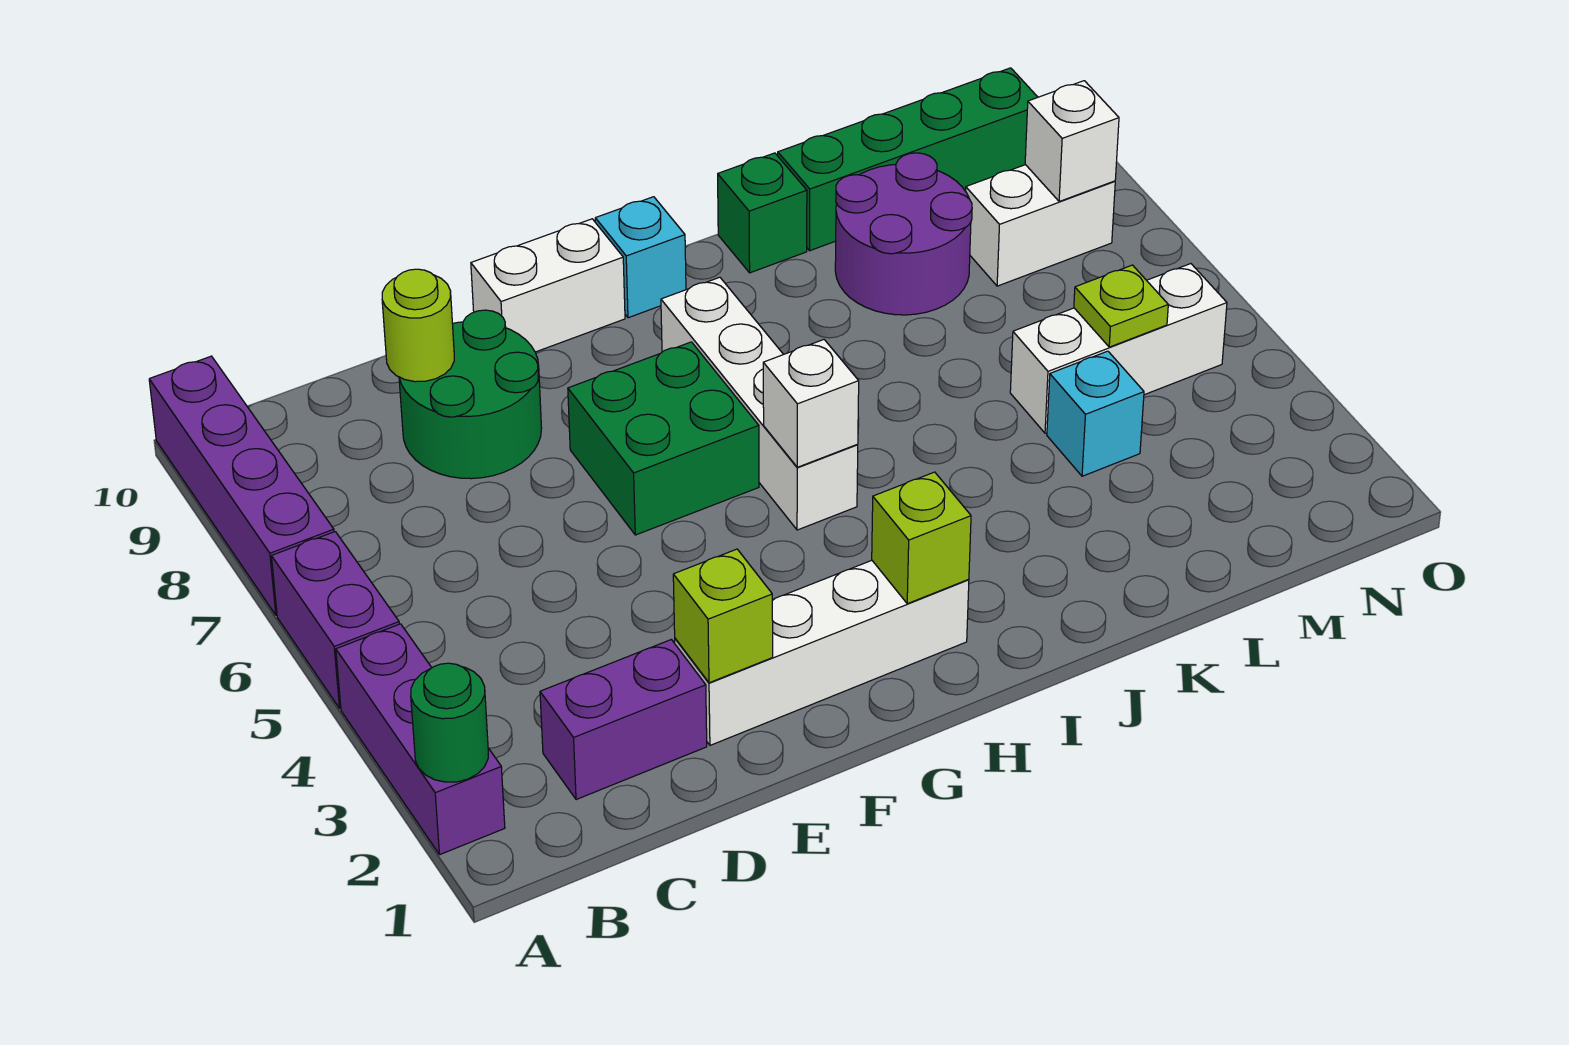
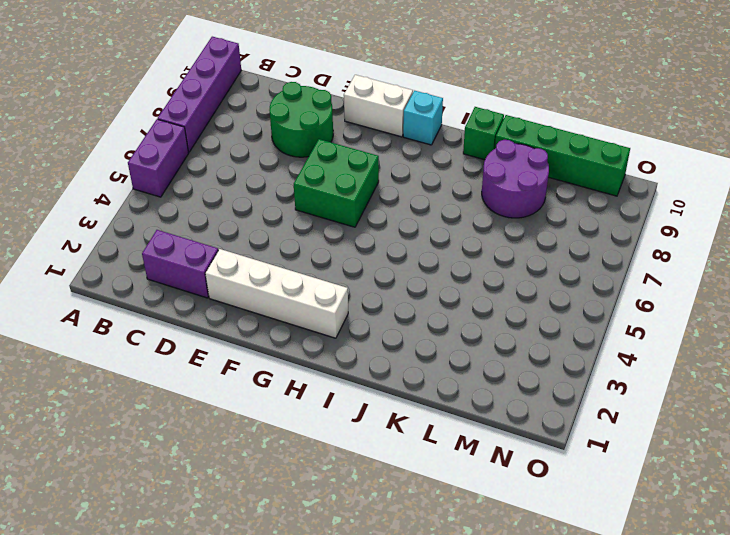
none -> purple 1x3 brick [336,624,505,855]
none -> white 1x4 brick [661,277,858,530]
none -> cyan 1x1 brick [1047,351,1144,476]

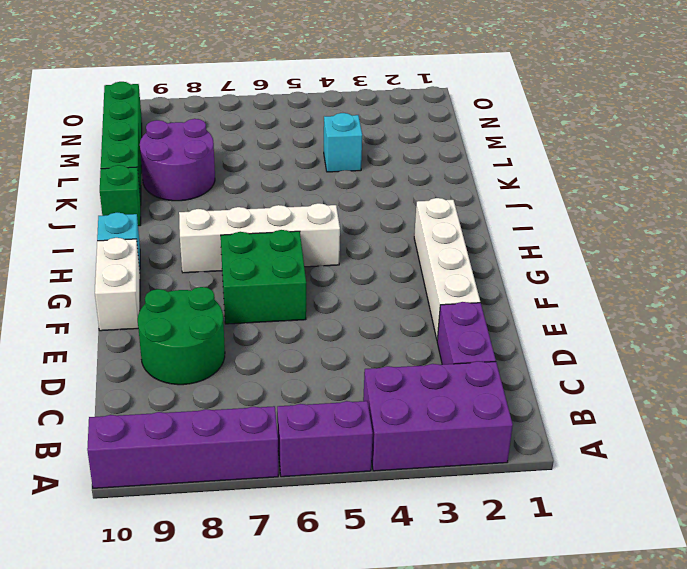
purple 2x3 brick [363,361,513,471] -> purple 1x3 brick [336,624,505,855]
none -> white 1x3 brick [1010,264,1227,433]
none -> white 1x2 brick [966,165,1115,286]
none -> green 1x1 round brick [411,663,488,782]

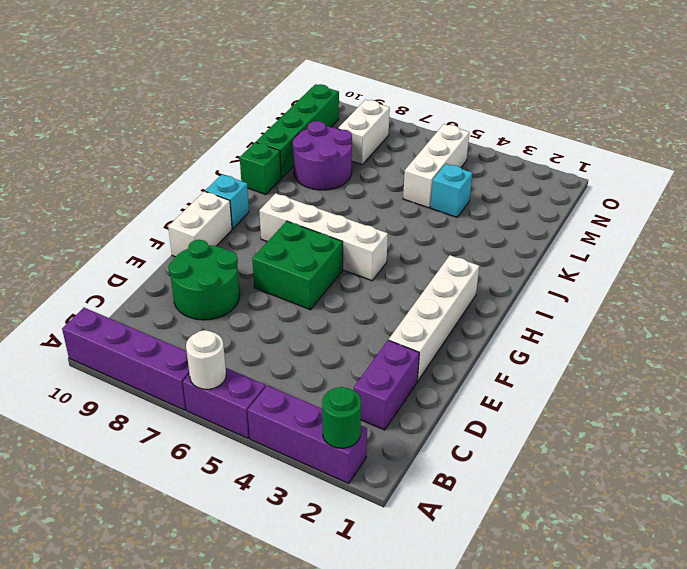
white 1x1 round brick [186,330,226,389] -> none
none -> lime 1x1 round brick [382,269,454,382]
none -> lime 1x1 brick [673,549,773,683]
none -> lime 1x1 brick [872,472,971,604]

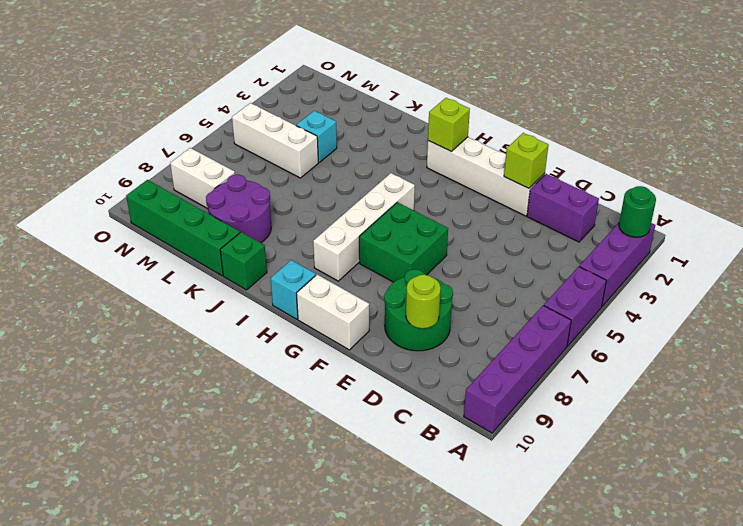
none -> white 1x1 brick [763,340,859,467]
none -> lime 1x1 plate [1074,265,1168,347]
none -> white 1x1 brick [1025,81,1119,202]

